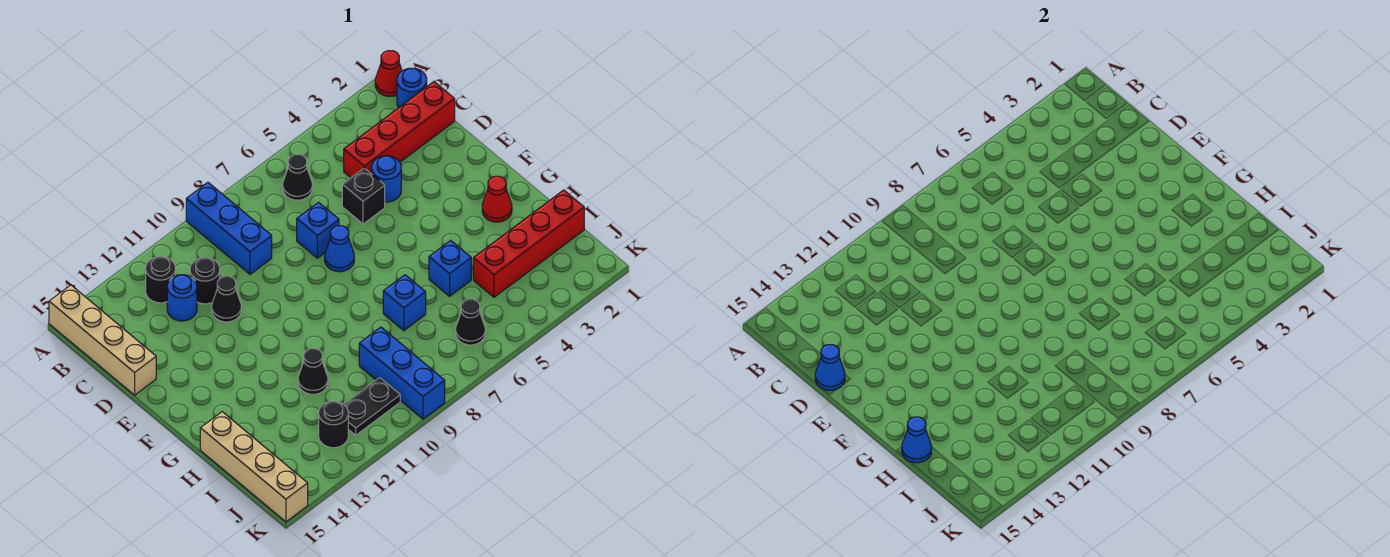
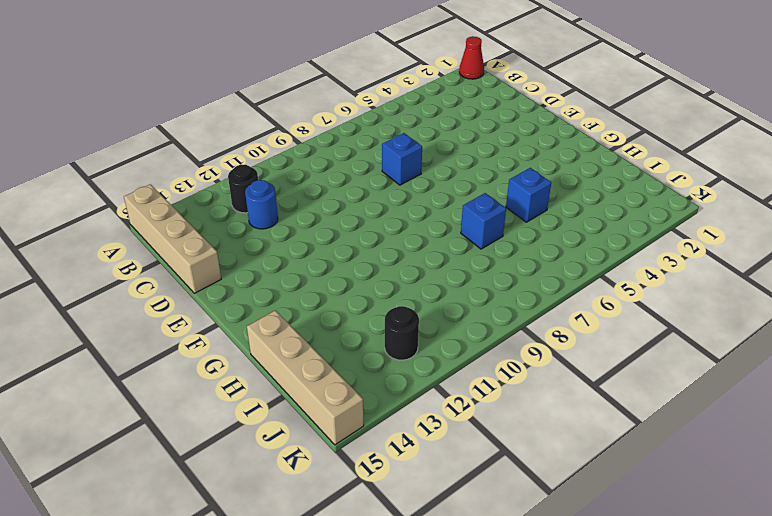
none -> blue 1x3 brick [186,182,272,274]
none -> blue 1x1 round brick [397,68,427,108]
none -> black 1x1 cone [283,154,312,200]

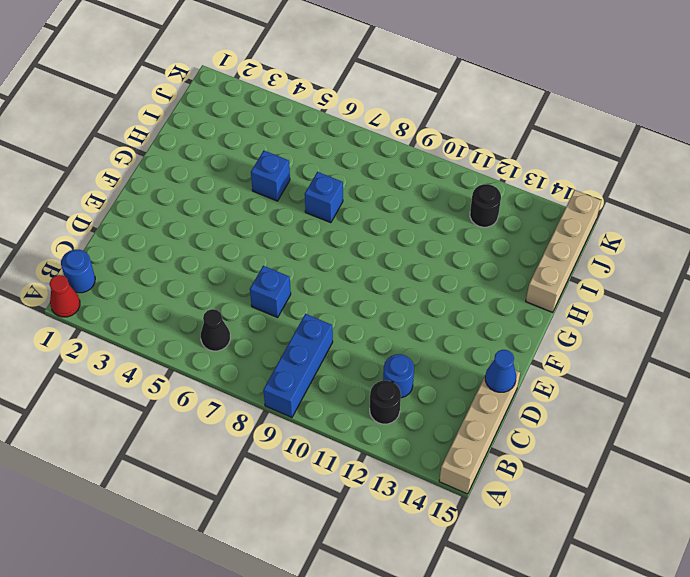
none -> red 1x4 brick [344,82,455,177]
none -> black 1x1 round brick [190,258,220,304]
none -> blue 1x1 round brick [372,156,401,202]

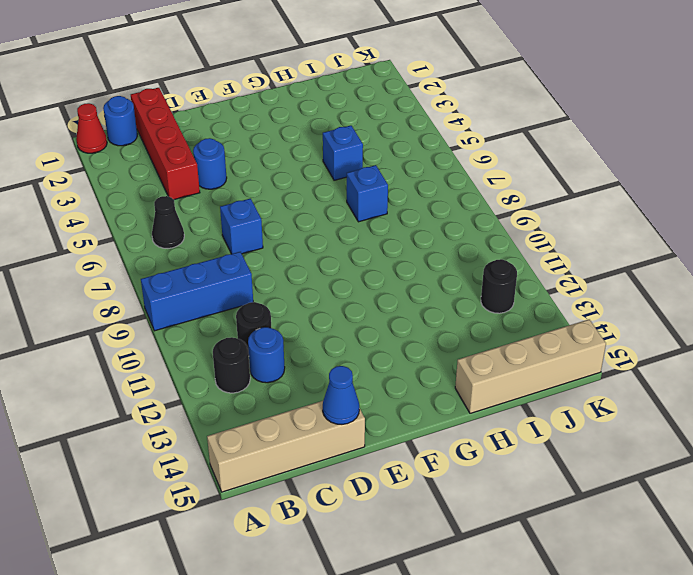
none -> black 1x1 brick [342,168,385,224]
none -> black 1x1 cone [212,276,241,322]
none -> blue 1x1 cone [325,226,354,272]

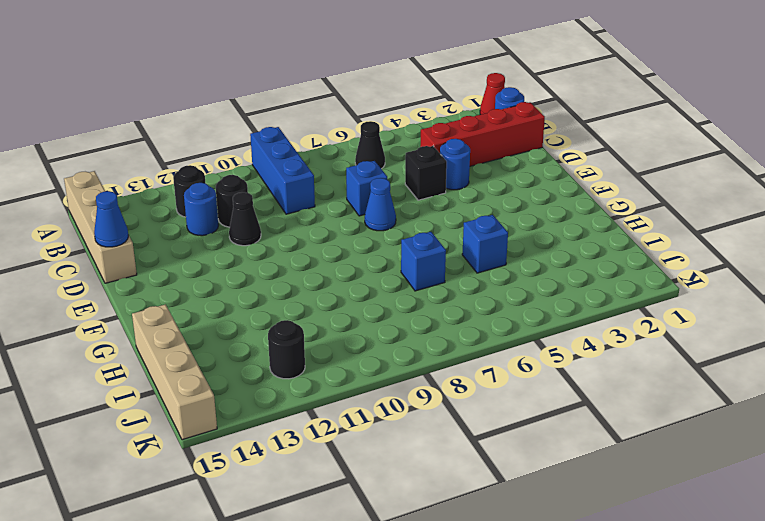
none -> red 1x1 cone [482,176,512,222]
none -> black 1x1 cone [298,348,328,394]
none -> red 1x4 brick [473,190,584,297]

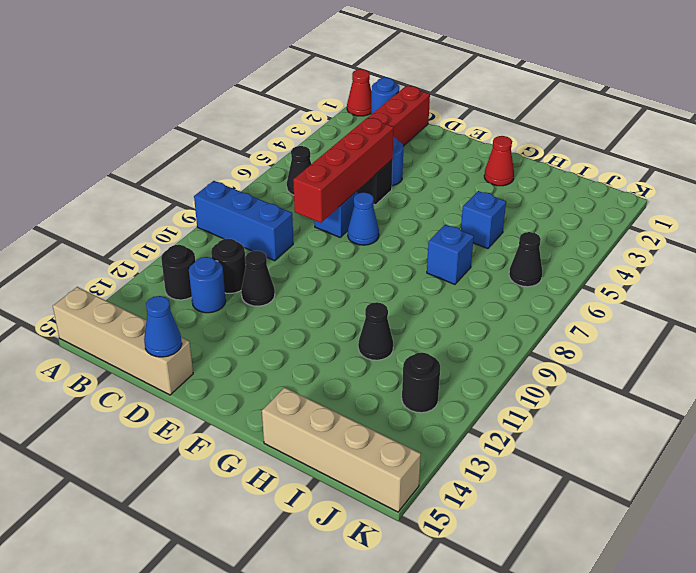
red 1x4 brick [293,118,394,223] -> red 1x4 brick moved to [473,190,584,297]
none -> blue 1x3 brick [359,327,445,419]
none -> black 1x2 plate [344,378,400,435]
none -> blue 1x1 cone [902,417,932,463]

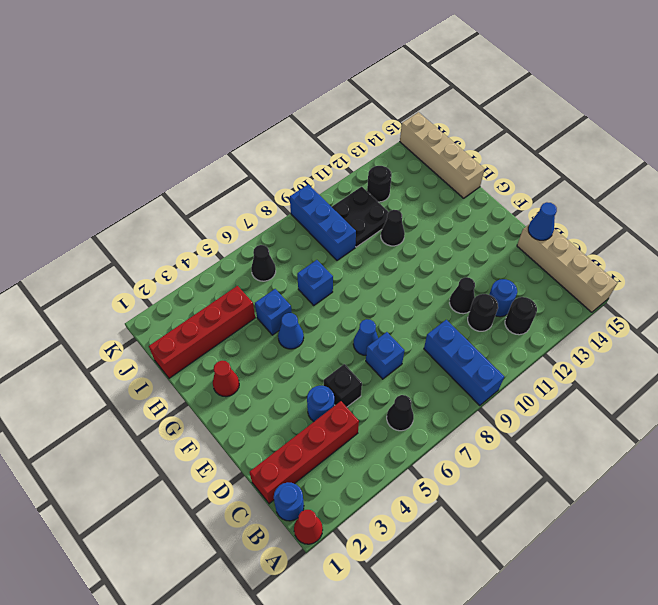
blue 1x1 cone [278,313,304,349] -> blue 1x1 cone moved to [902,417,932,463]
black 2x2 plate [332,187,389,247] -> black 1x2 plate [344,378,400,435]

